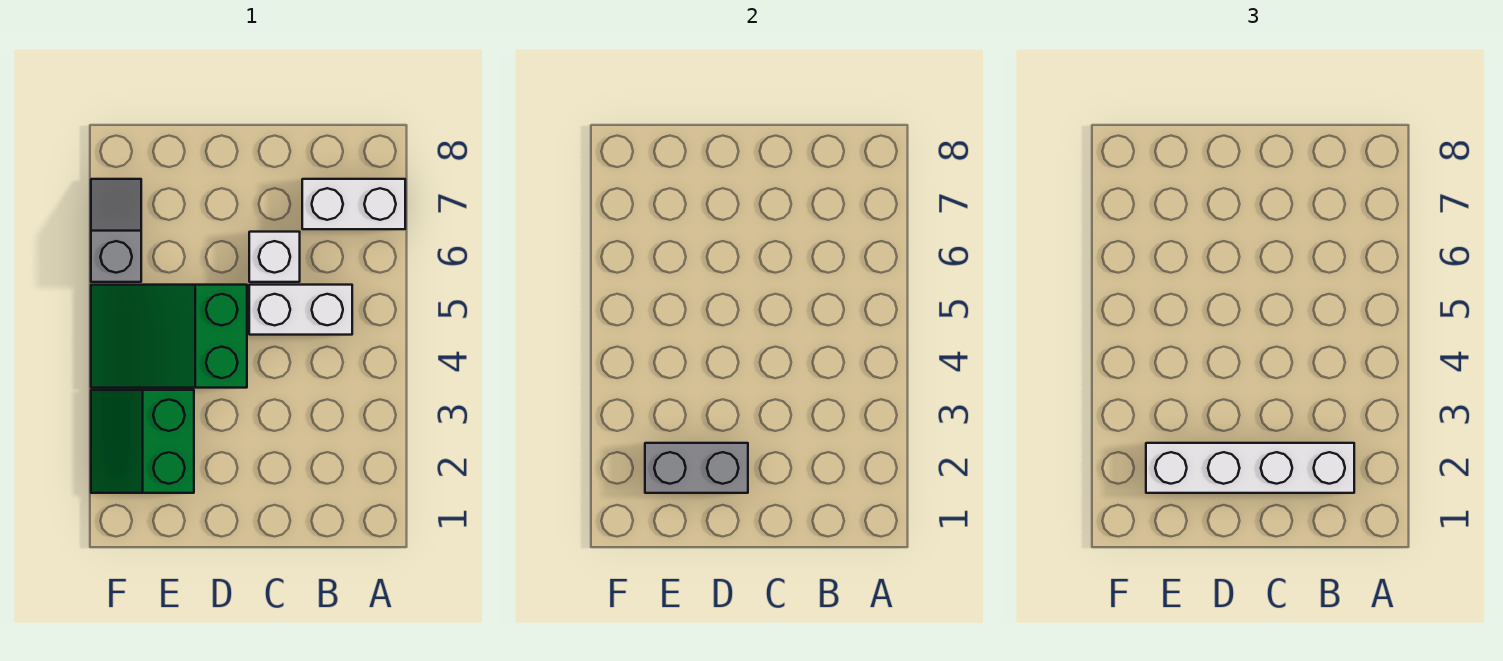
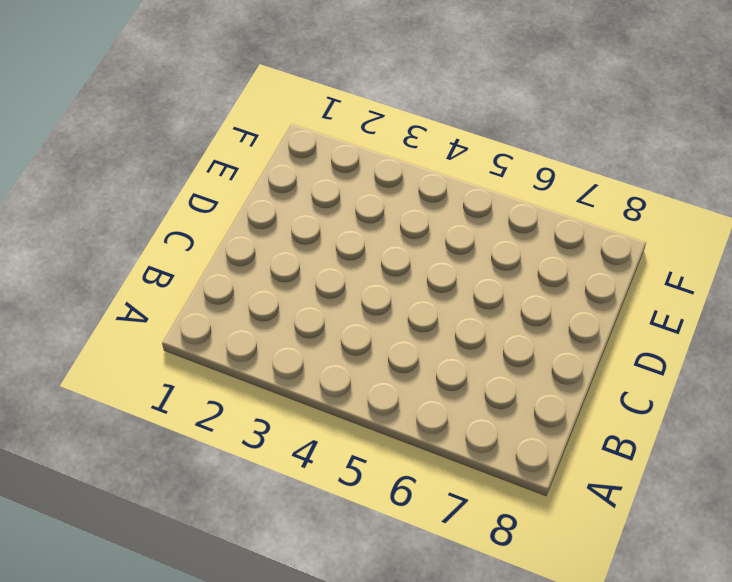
none -> white 1x2 brick [302,179,405,229]
none -> white 1x2 brick [249,285,352,335]

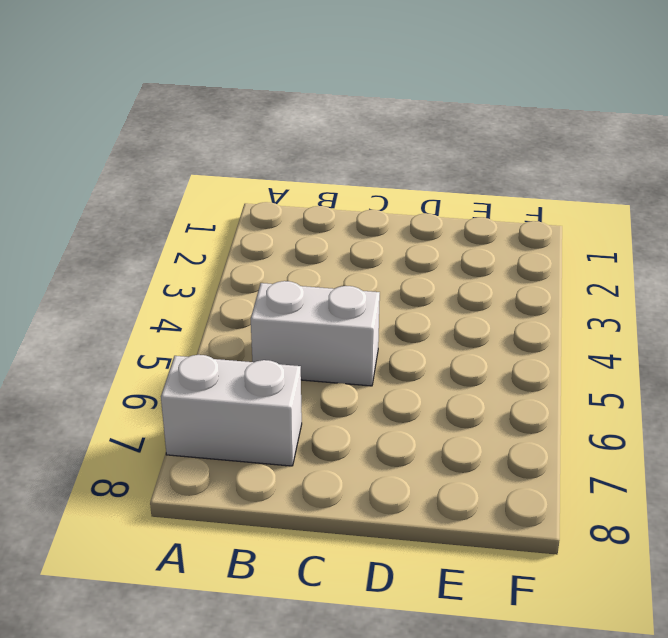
none -> white 1x1 brick [249,232,300,282]
none -> green 2x3 slope [91,285,247,388]

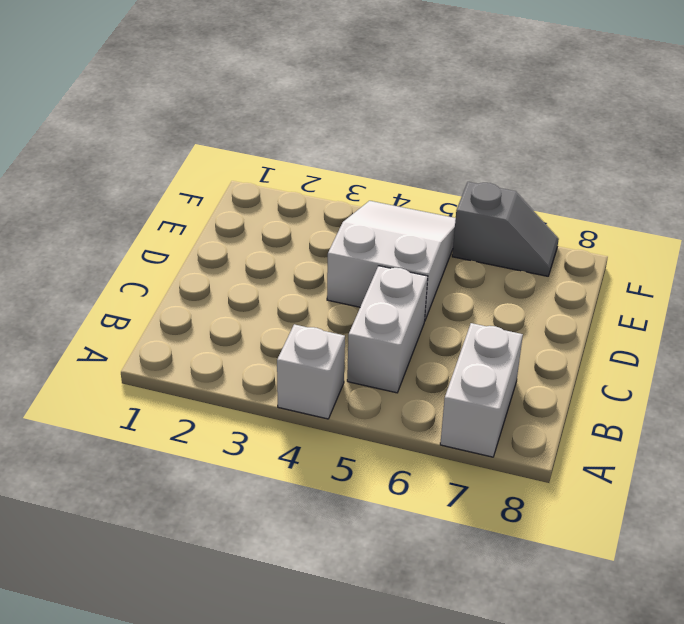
white 1x1 brick [277,324,345,419] -> white 1x1 brick moved to [249,232,300,282]
white 2x3 slope [327,201,456,320] -> green 2x3 slope [91,285,247,388]
none -> green 2x2 slope [91,390,194,493]
none -> grey 1x2 brick [645,443,748,493]

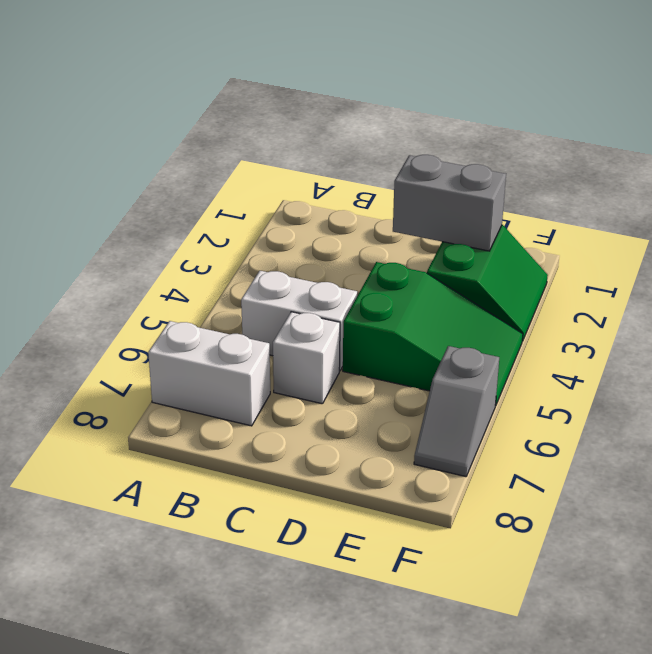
none -> white 1x4 brick [1146,443,1354,493]

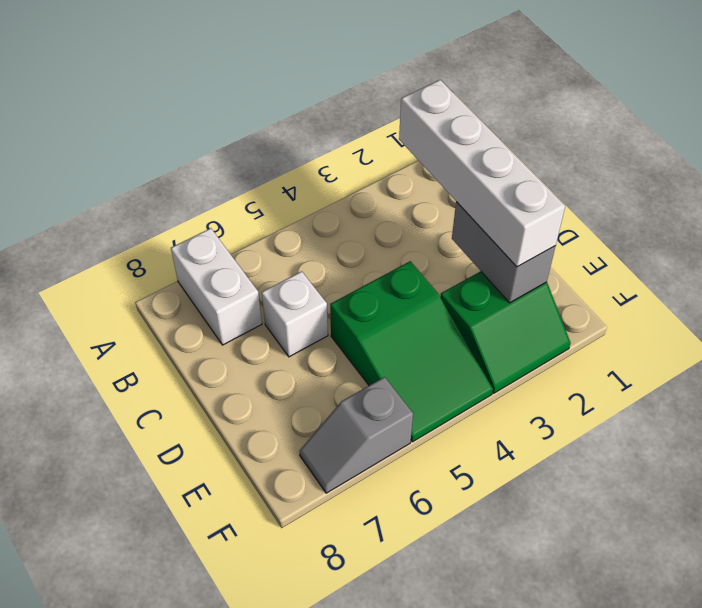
none -> white 1x2 brick [249,285,352,335]

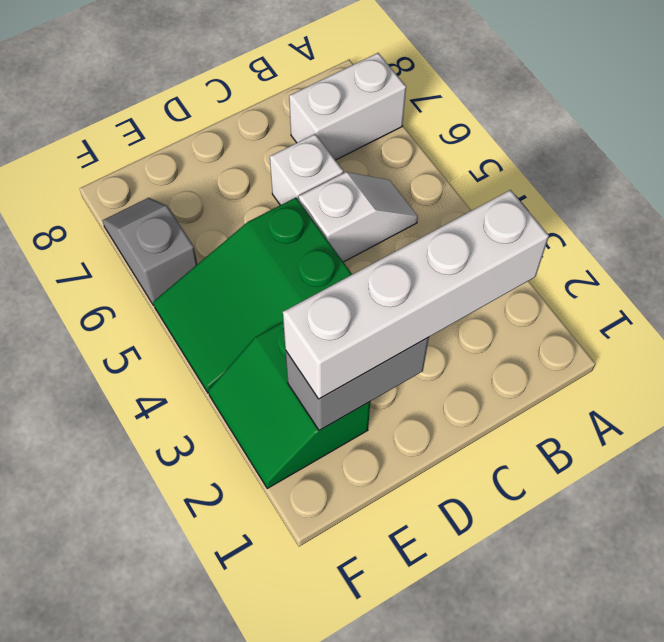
white 1x2 slope [299,172,418,262] -> white 1x2 brick [249,285,352,335]

